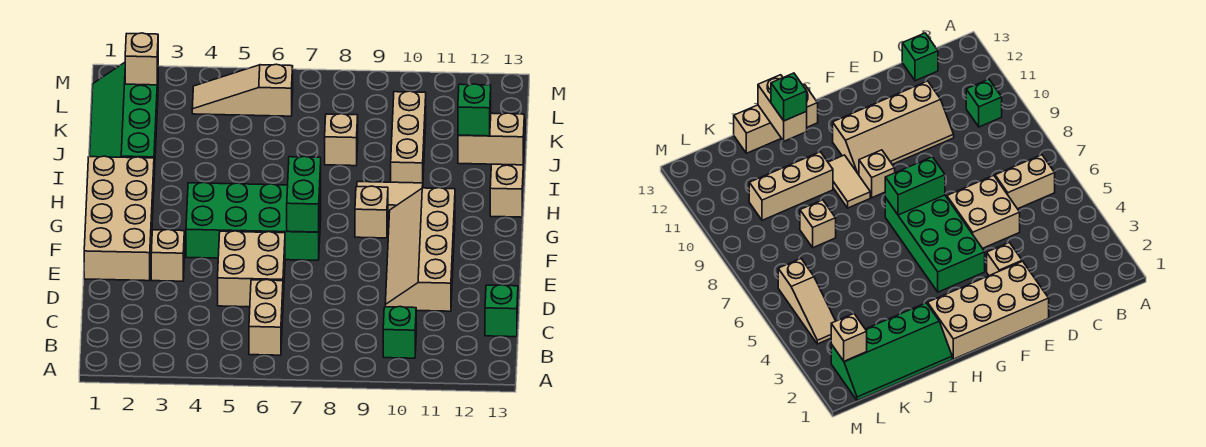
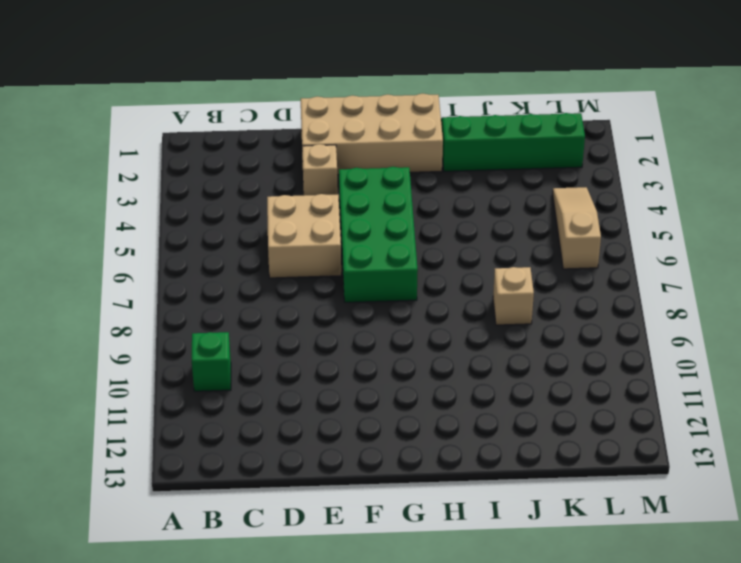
none -> tan 1x2 brick [249,280,283,355]
none -> green 1x1 brick [485,285,518,337]
none -> tan 2x4 slope [385,188,455,311]

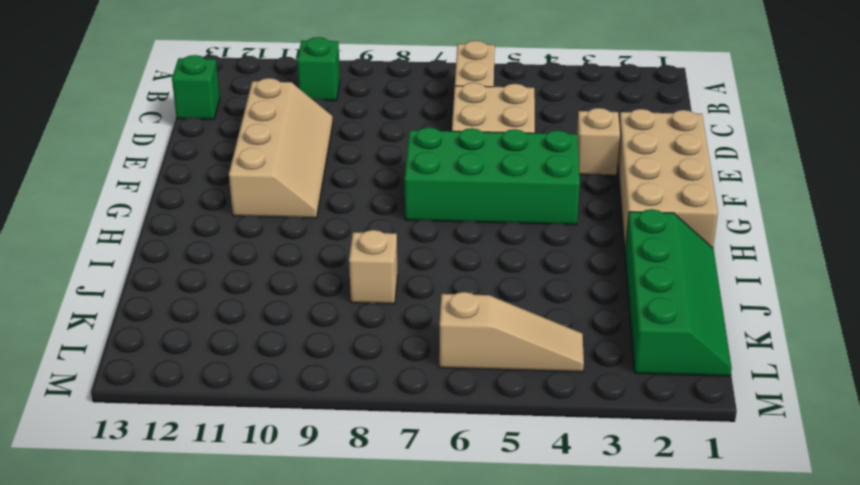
none -> tan 1x1 brick [355,186,388,238]
none -> tan 1x2 tile [357,182,423,214]
none -> tan 1x3 brick [490,119,525,217]

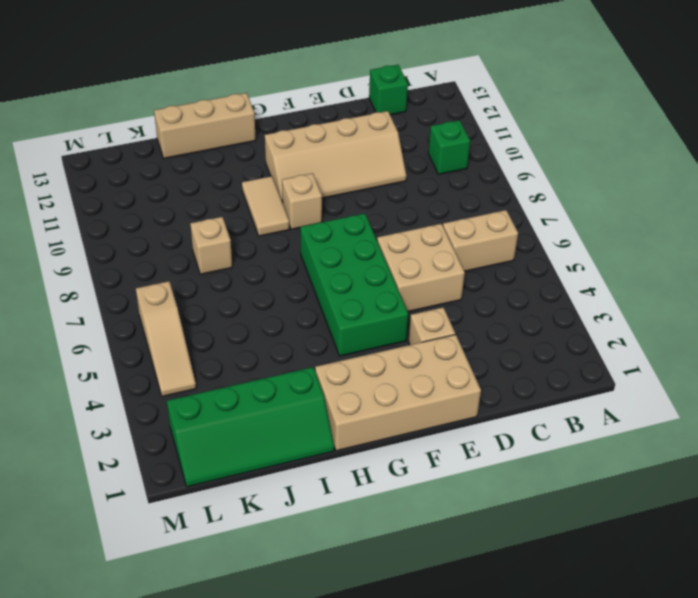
none -> tan 1x3 brick [391,91,426,183]
none -> green 1x2 brick [287,156,321,232]
none -> tan 1x2 brick [458,113,524,165]

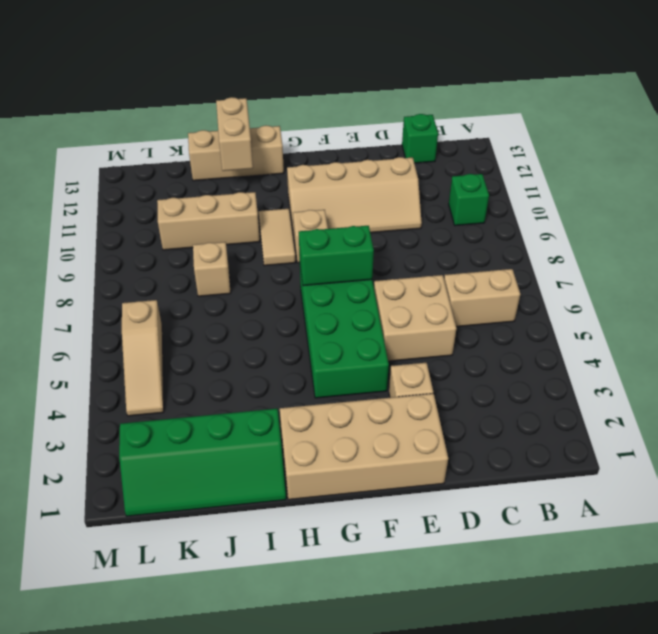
none -> tan 1x1 brick [125,33,158,85]
none -> green 1x1 brick [458,84,491,136]

